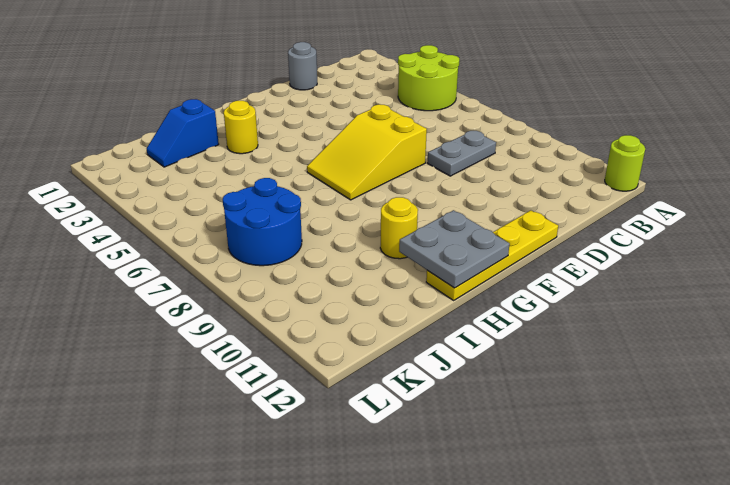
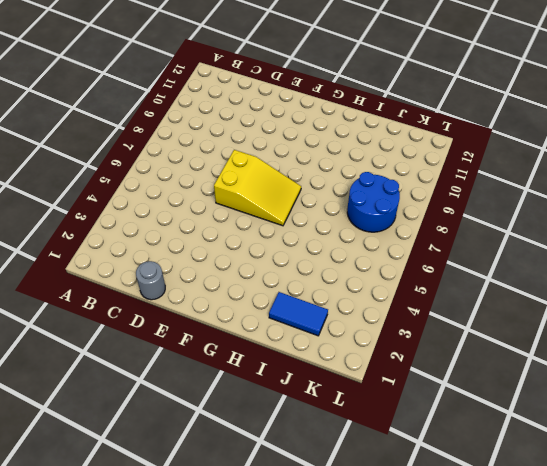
blue 1x2 tile [269,292,328,336] -> blue 1x2 slope [147,99,219,167]
none -> lime 2x2 round brick [398,45,459,111]
none -> lime 1x1 round brick [605,135,645,191]

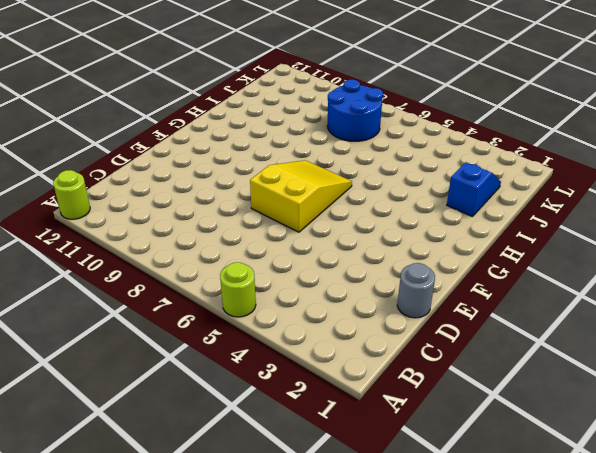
lime 1x1 round brick [220,262,256,317] -> lime 2x2 round brick [398,45,459,111]
none -> grey 1x2 plate [428,131,496,176]
none -> yellow 1x4 plate [426,210,558,300]

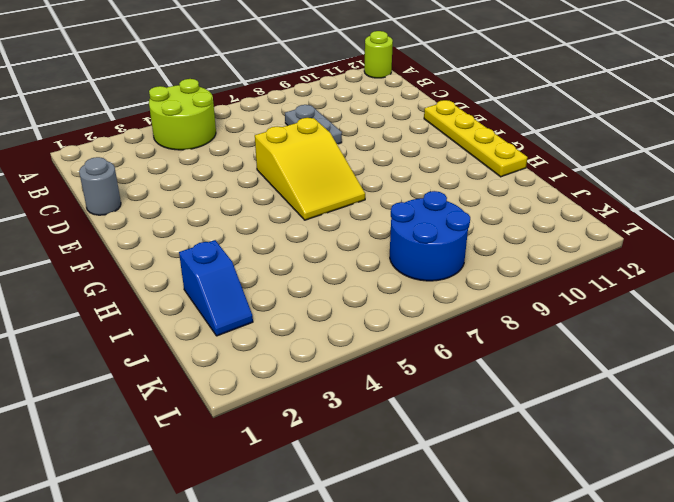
none -> yellow 1x1 round brick [224,101,258,154]
none -> yellow 1x1 round brick [380,197,418,259]

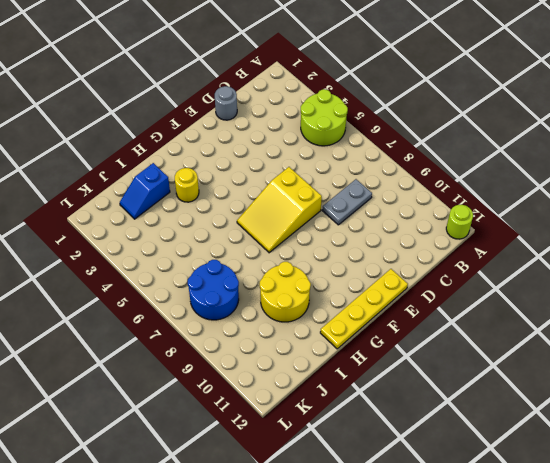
yellow 2x2 round brick [260,262,311,322] -> yellow 1x1 round brick [380,197,418,259]
none -> grey 2x2 plate [399,210,510,288]

